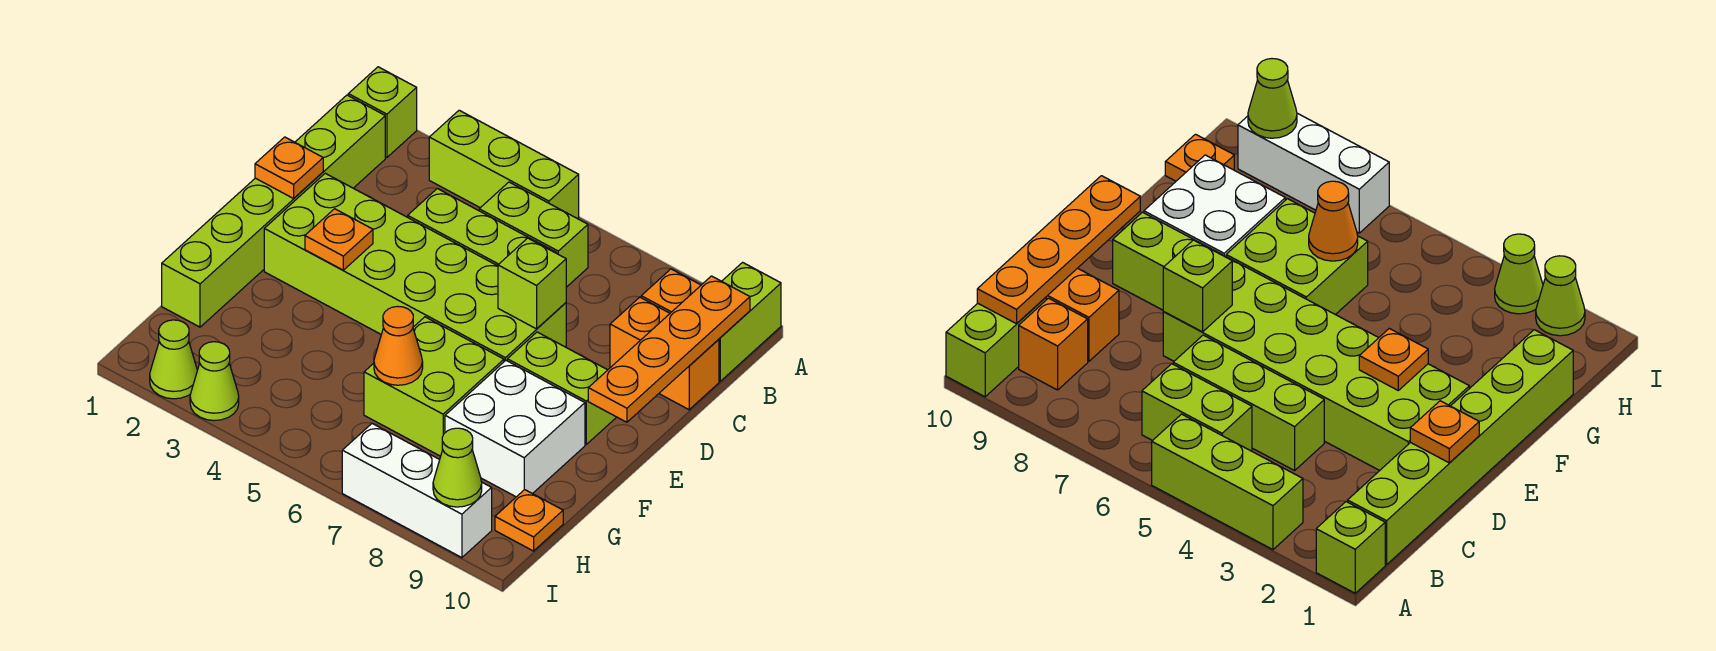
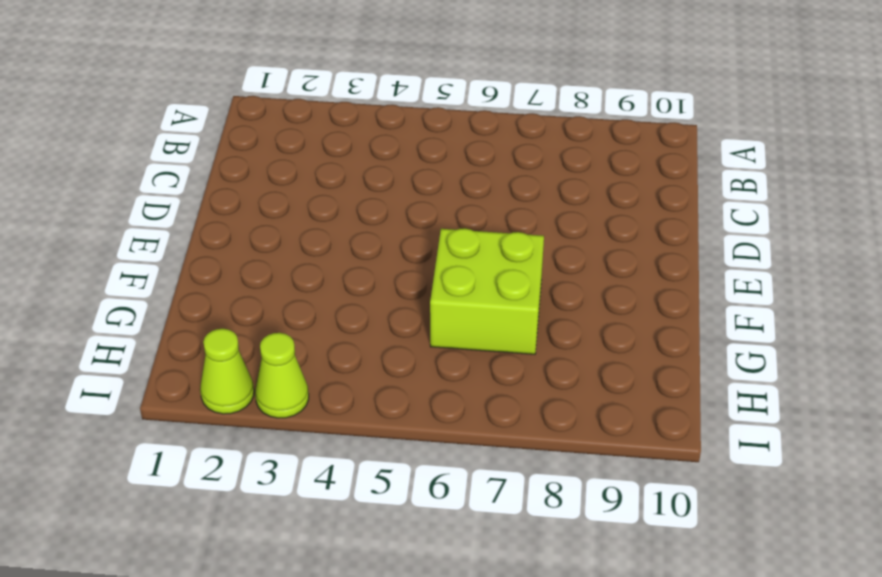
none -> lime 1x1 brick [348,67,417,158]
none -> lime 1x3 brick [429,110,579,219]
none -> lime 1x2 brick [719,262,781,381]

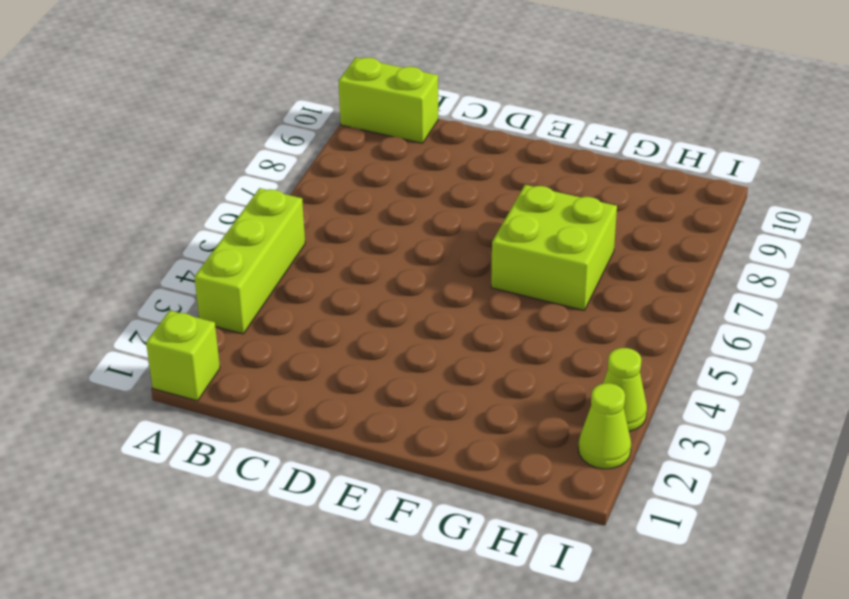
none -> lime 1x6 brick [162,95,385,327]
none -> lime 1x2 brick [479,182,588,287]
none -> orange 1x1 brick [641,269,701,313]

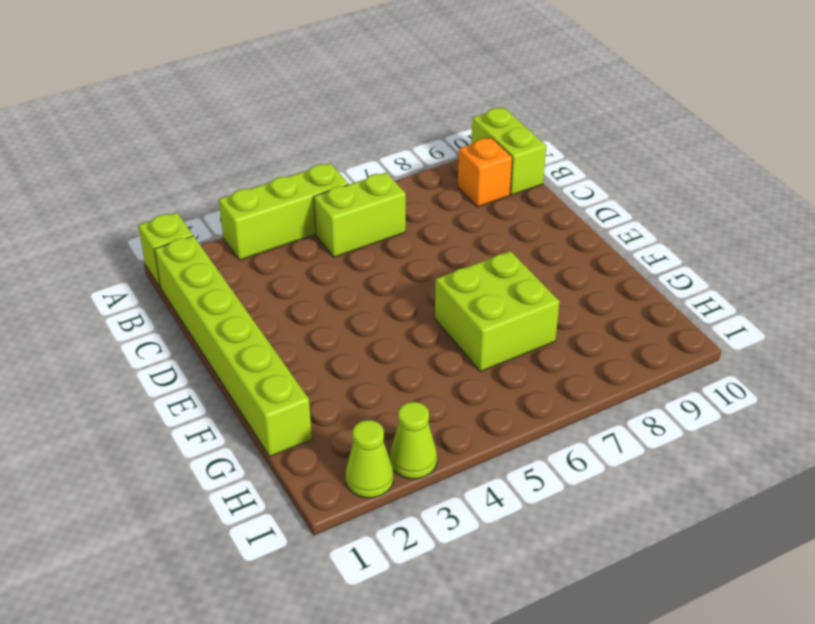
none -> lime 1x3 brick [408,189,556,266]
none -> orange 1x2 brick [610,297,719,410]
none -> lime 2x6 brick [264,173,566,361]

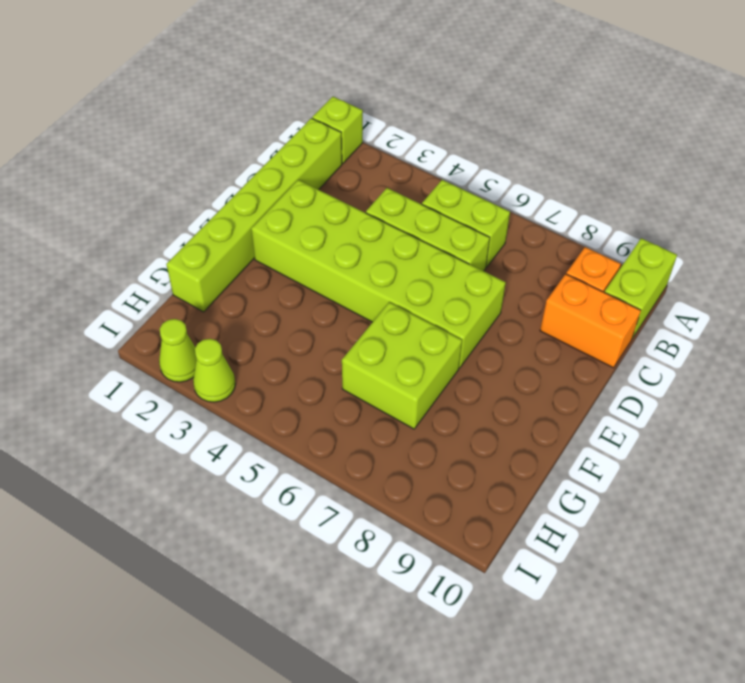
none -> lime 1x3 brick [429,110,579,219]
none -> lime 1x2 brick [507,332,616,444]
none -> white 2x2 brick [445,361,585,497]

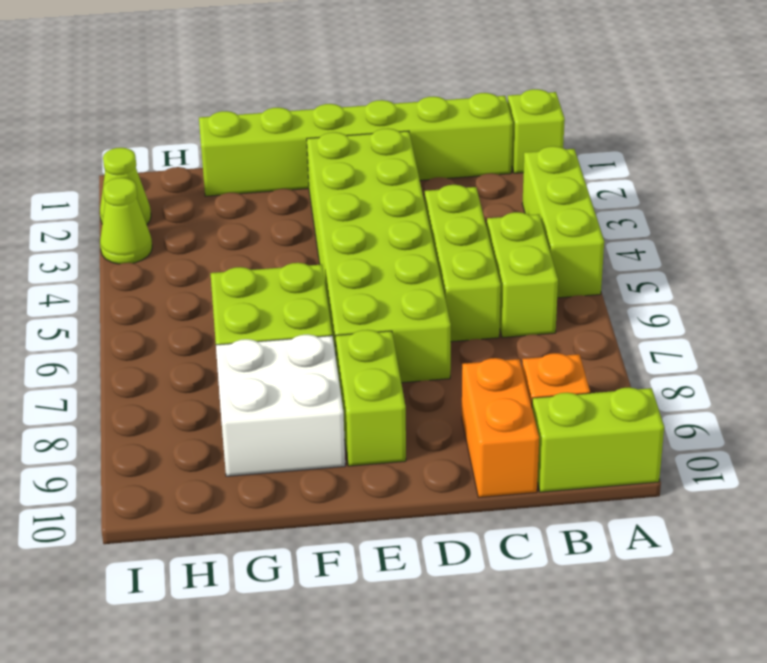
none -> orange 1x1 plate [495,490,563,551]
none -> white 1x3 brick [342,423,492,558]
none -> orange 1x4 plate [588,276,750,422]

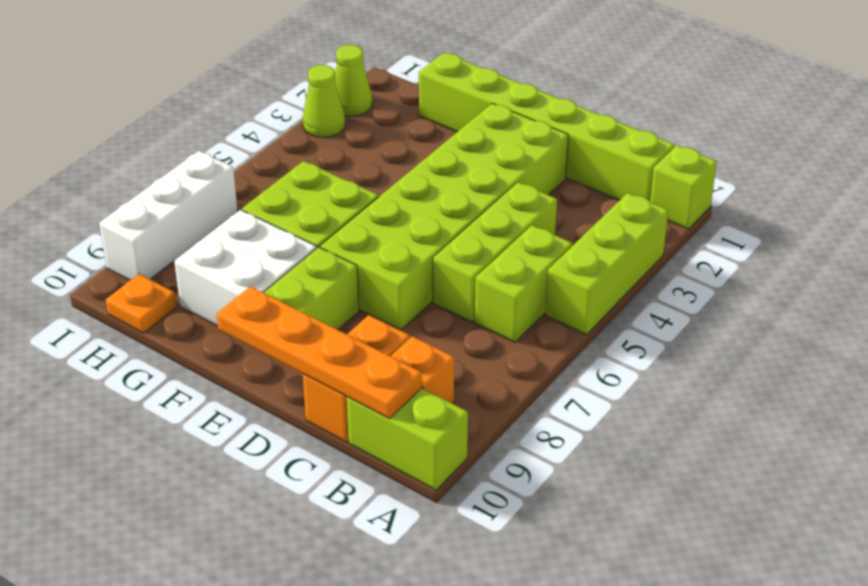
none -> orange 1x1 plate [255,137,323,198]
none -> lime 1x1 brick [498,238,566,329]
none -> orange 1x1 plate [305,209,373,270]

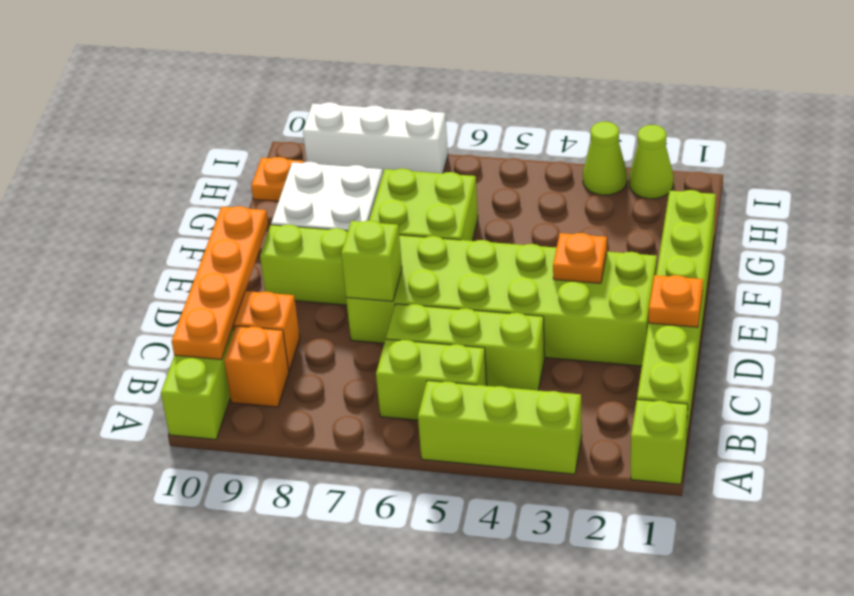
none -> orange 1x1 cone [374,306,423,385]
none -> lime 1x1 cone [433,428,482,507]

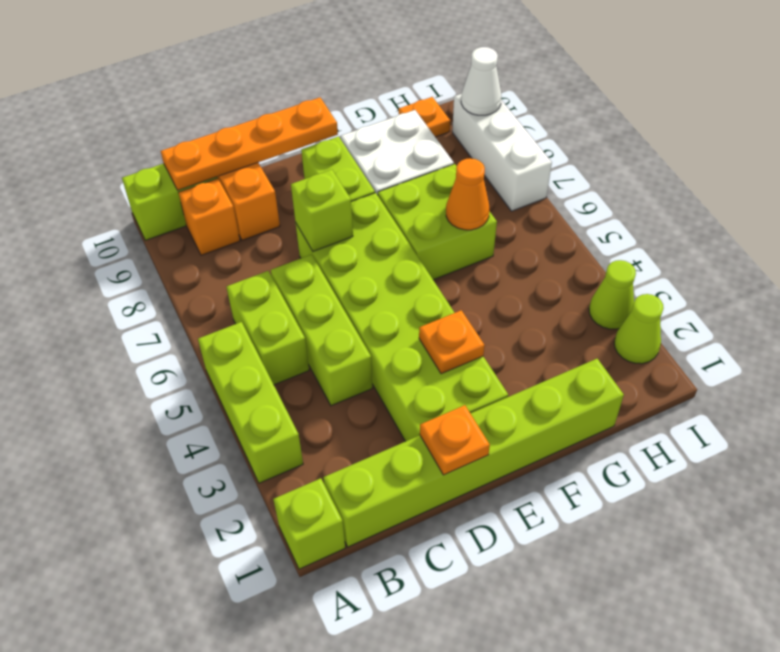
white 1x1 cone [461,47,502,115] -> lime 1x1 cone [433,428,482,507]

